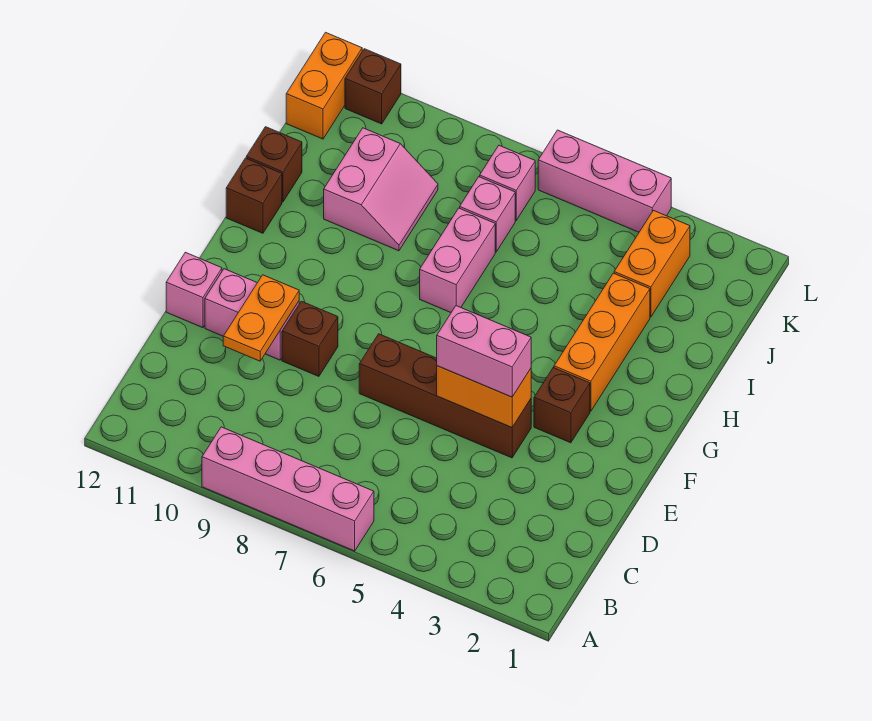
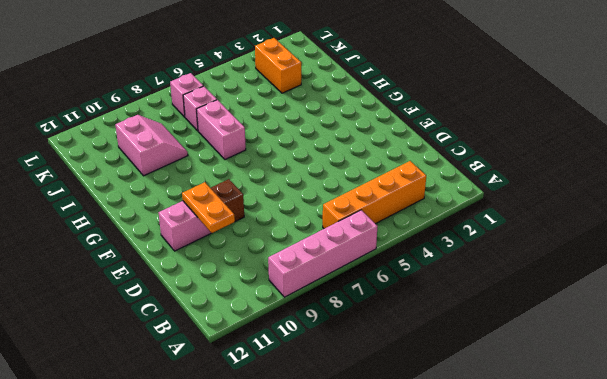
orange 1x4 brick [323,161,426,229] -> none
none -> brown 1x4 brick [359,334,531,458]
none -> pink 1x1 brick [166,252,222,328]
none -> brown 1x1 brick [534,368,590,443]

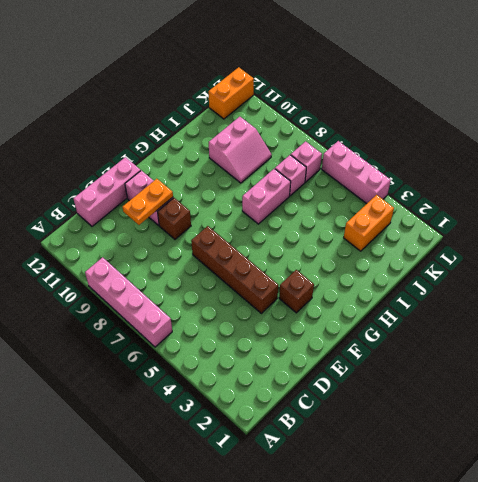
pink 1x3 brick [74,157,141,226] -> pink 1x1 brick [166,252,222,328]
none -> orange 1x3 brick [554,273,650,411]
none -> brown 1x1 brick [226,158,282,233]
none -> brown 1x1 brick [246,127,302,202]

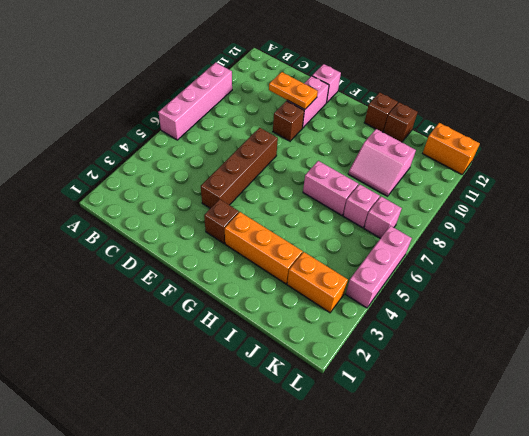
none -> brown 1x1 brick [345,49,401,124]
none -> orange 1x2 brick [437,366,531,427]
none -> pink 1x2 brick [437,306,531,397]

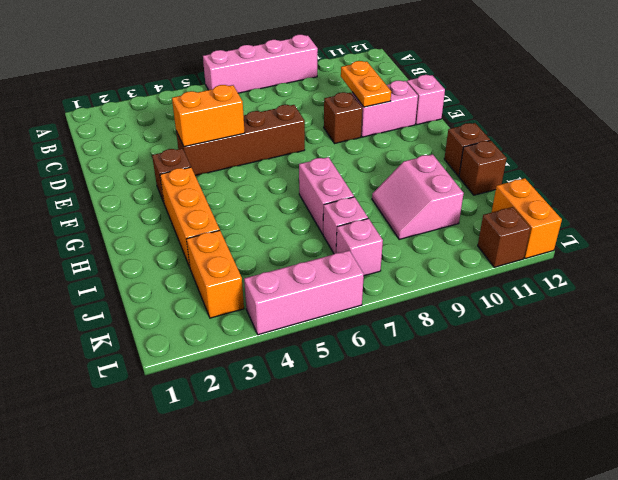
none -> pink 1x2 brick [437,306,531,397]

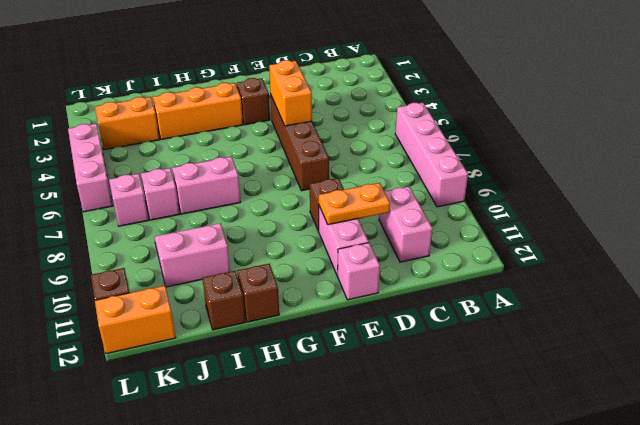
pink 1x2 brick [379,186,432,262] -> pink 1x2 brick moved to [437,306,531,397]

